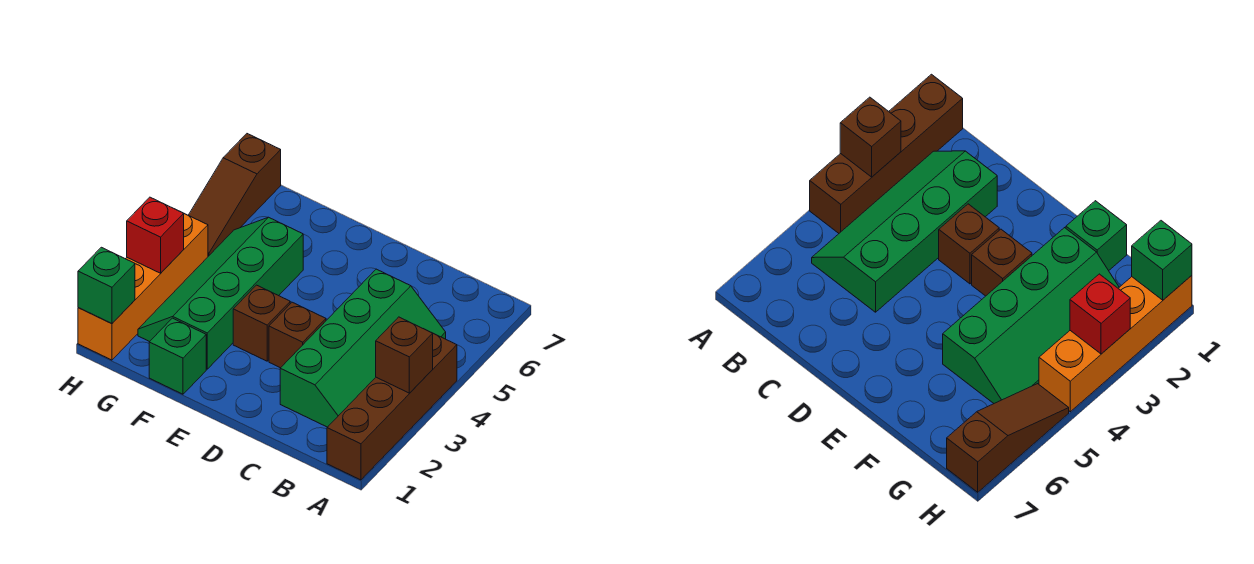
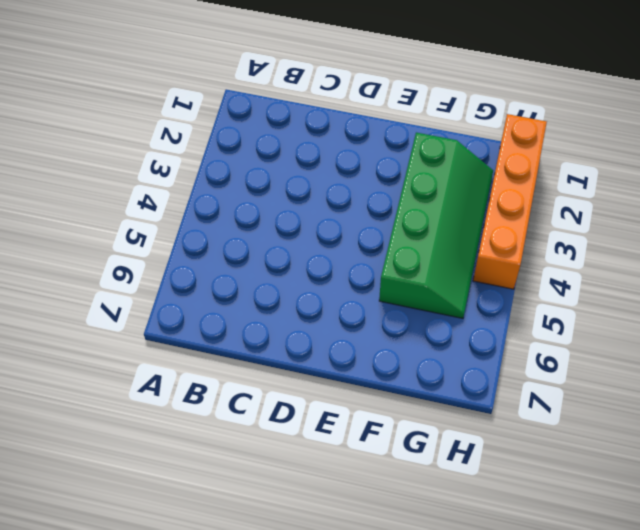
none -> brown 1x4 brick [327,334,457,480]
none -> green 2x4 slope [280,269,446,427]

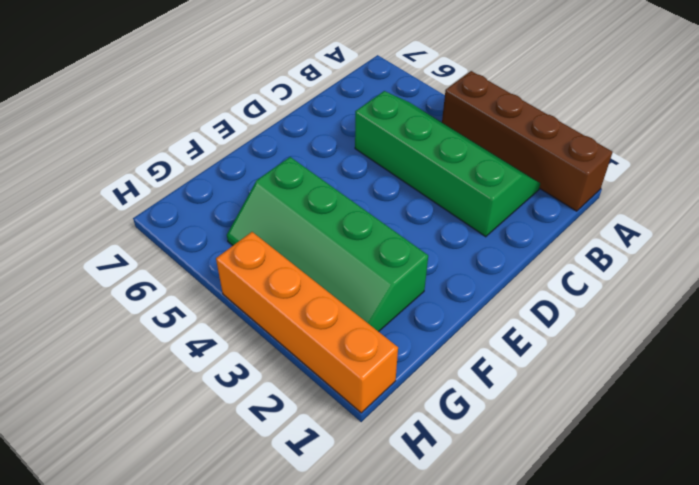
none -> brown 1x1 brick [269,302,326,368]
none -> brown 1x1 brick [233,285,290,361]

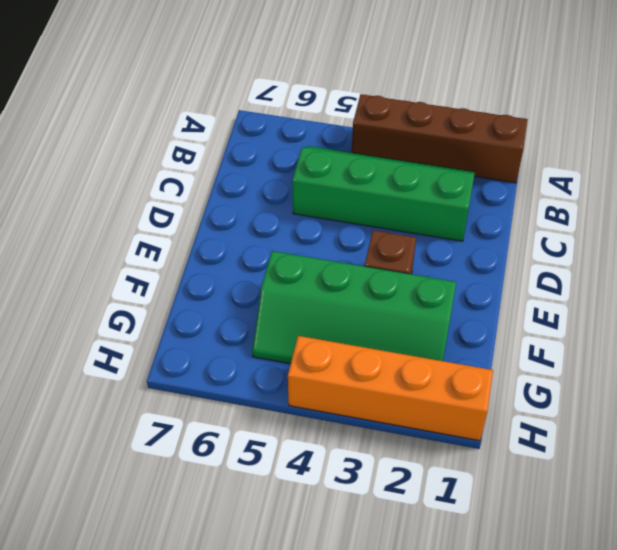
none -> brown 1x1 brick [269,302,326,368]
none -> green 1x1 brick [149,318,206,394]

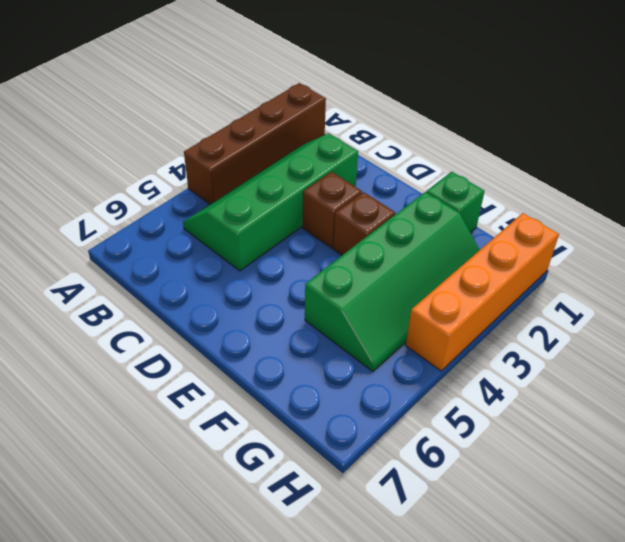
none -> brown 1x3 slope [189,134,281,256]
none -> brown 1x1 brick [376,317,433,393]

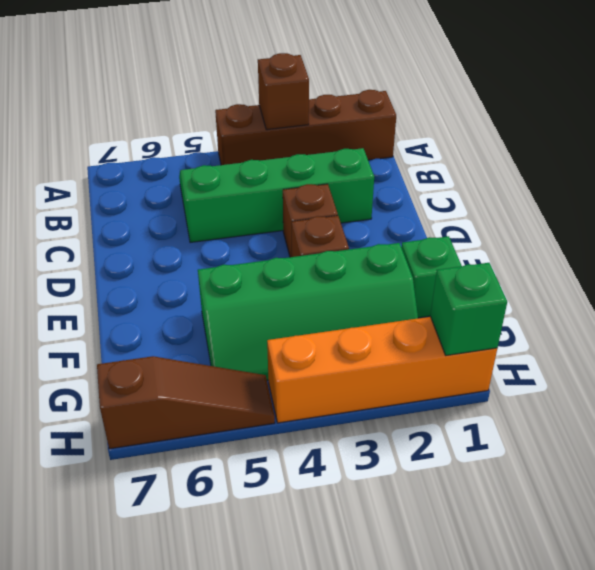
none -> red 1x1 brick [127,197,184,273]

